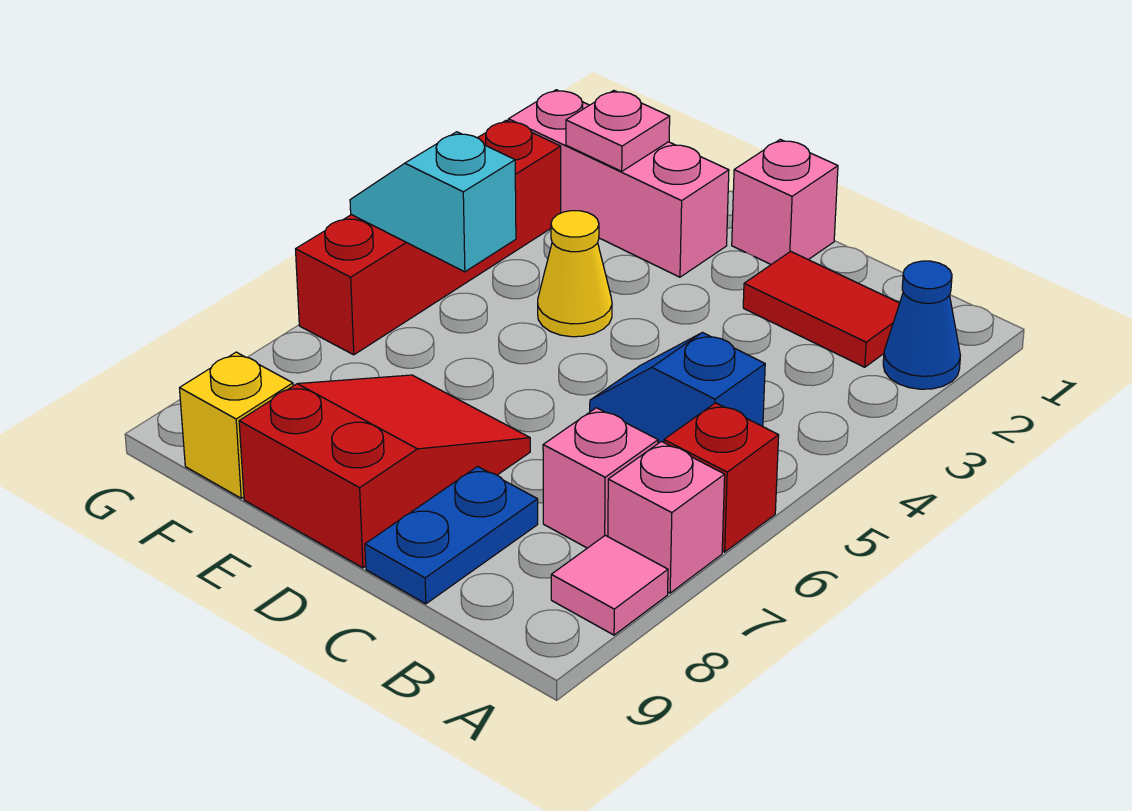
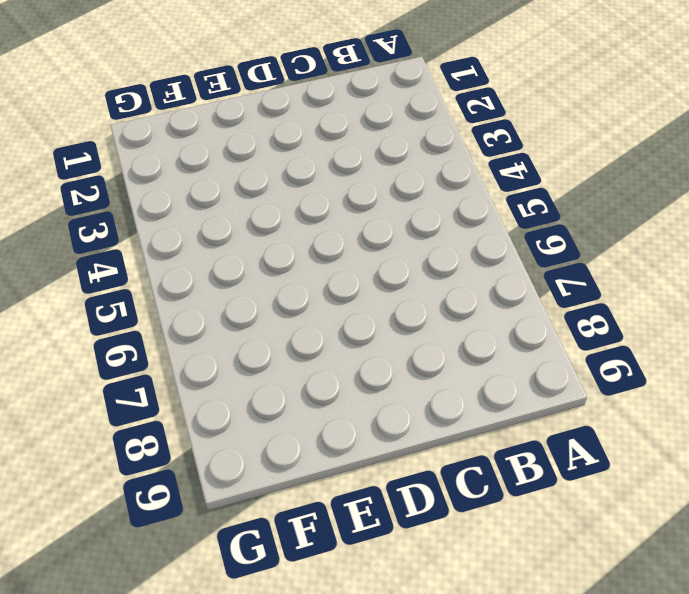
none -> blue 1x1 cone [883,261,960,389]
none -> red 1x1 brick [664,403,779,552]
none -> pink 1x1 brick [608,441,725,593]

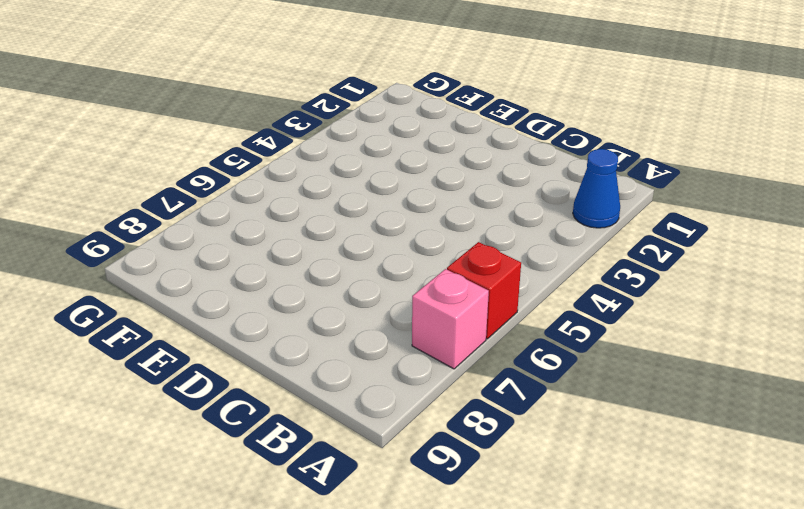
none -> pink 1x1 tile [551,535,668,635]
none -> red 1x2 tile [743,251,900,367]
none -> blue 1x2 slope [590,333,765,443]

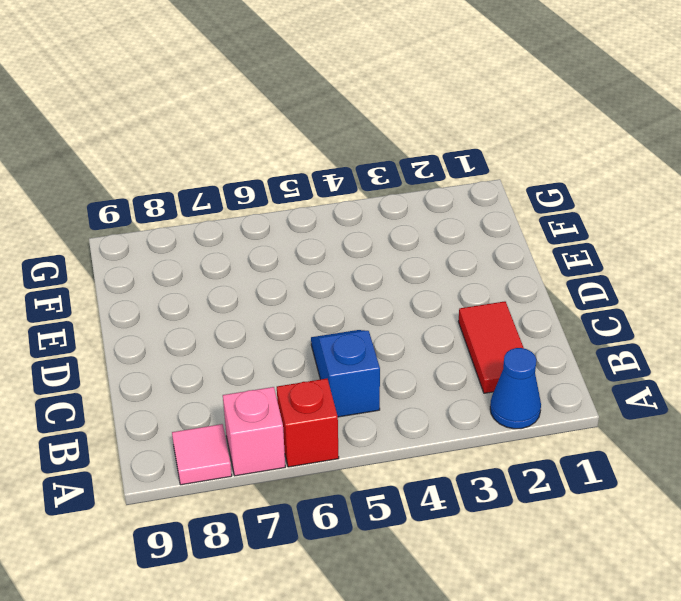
none -> pink 1x1 brick [543,408,658,548]
none -> blue 1x2 plate [365,466,538,604]
none -> pink 1x1 brick [732,139,838,264]

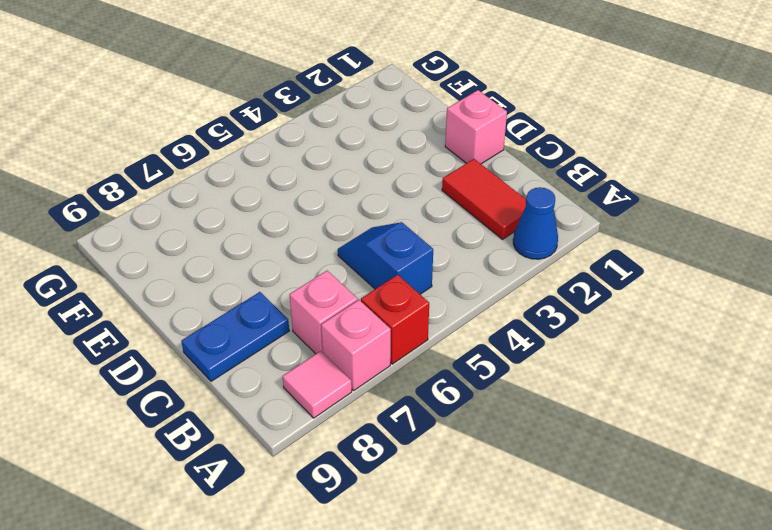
none -> red 2x3 slope [239,375,530,568]
none -> pink 1x3 brick [508,90,729,277]
none -> yellow 1x1 cone [538,211,612,337]

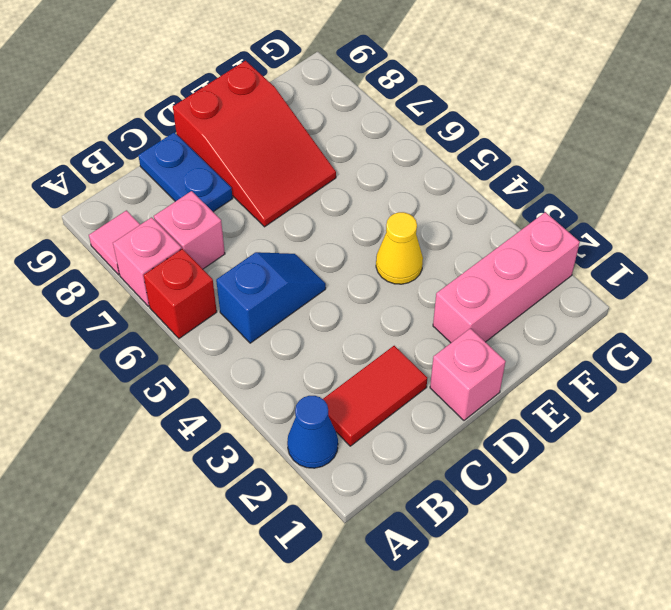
none -> yellow 1x1 brick [180,352,293,498]
none -> red 1x4 brick [296,120,561,355]
none -> pink 1x1 plate [566,90,670,171]

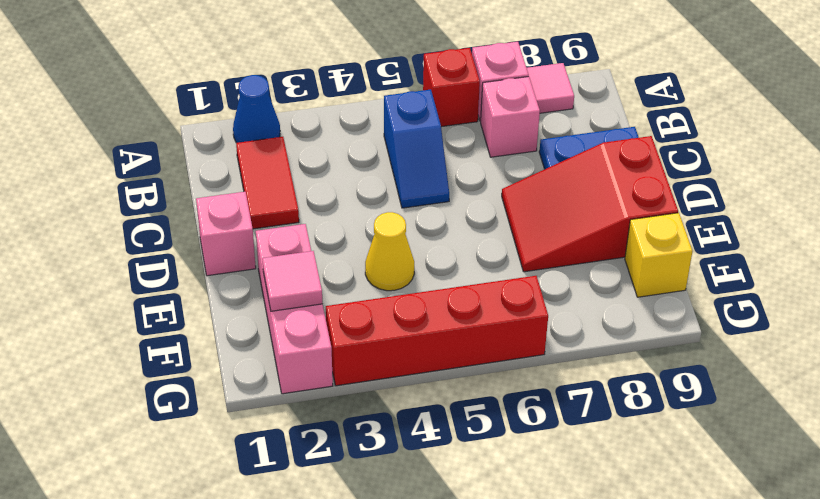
pink 1x1 tile [262,251,322,311] -> pink 1x1 plate [566,90,670,171]
none -> cyan 1x2 slope [350,132,516,272]

